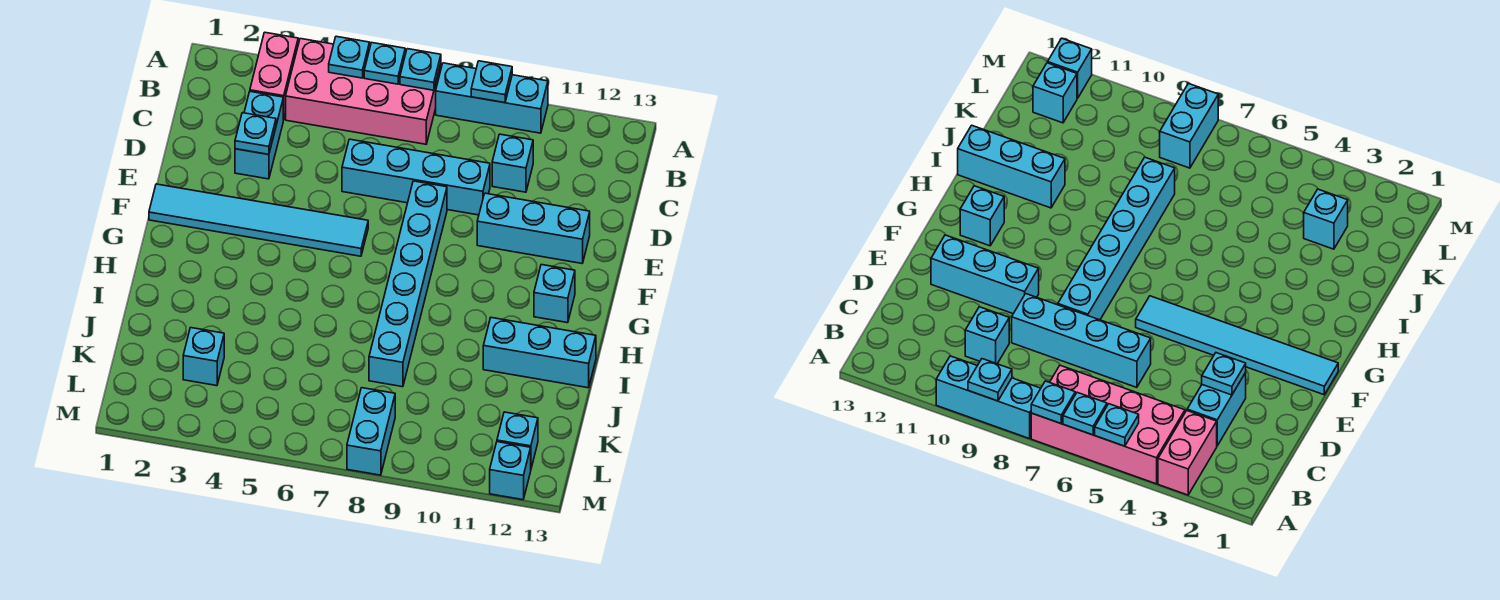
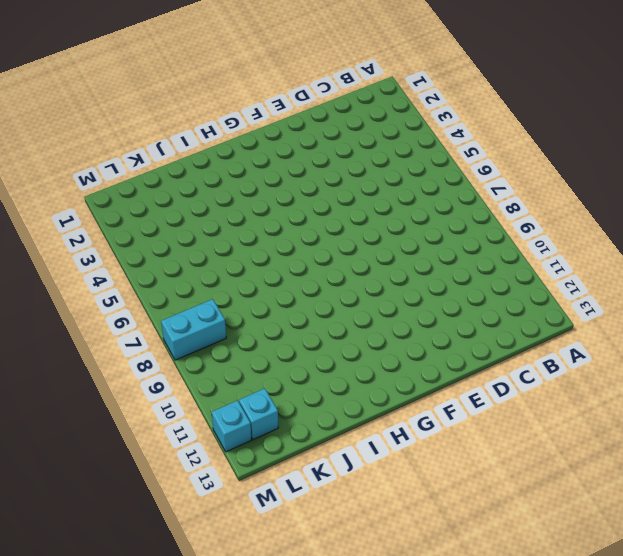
none -> pink 1x2 brick [250,32,298,120]
none -> pink 2x4 brick [286,39,441,144]
none -> cyan 1x3 brick [436,63,548,133]

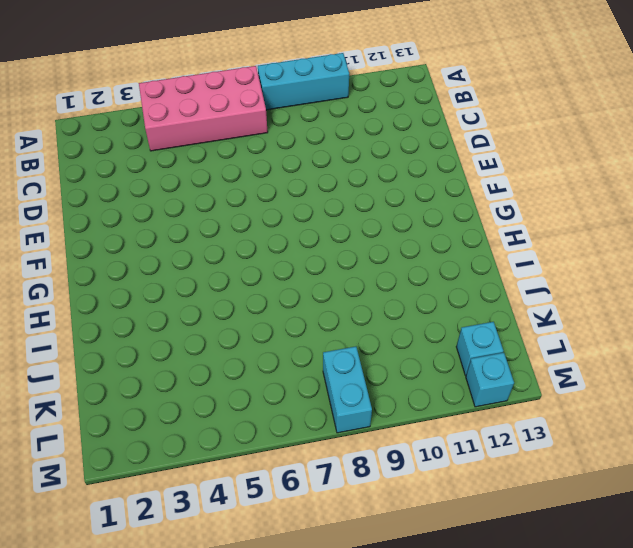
none -> pink 1x2 brick [250,32,298,120]
none -> cyan 1x2 brick [235,92,283,179]
none -> cyan 1x1 brick [492,134,533,192]

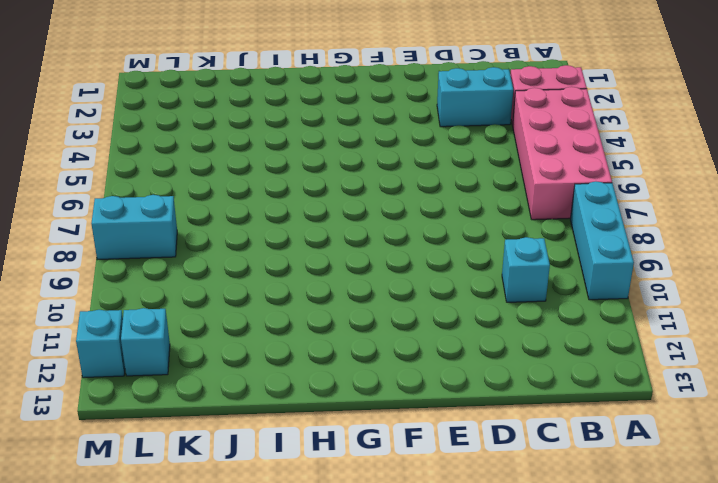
none -> cyan 1x4 brick [342,139,490,215]
none -> cyan 1x6 brick [369,181,447,387]
none -> cyan 1x3 brick [477,193,590,263]

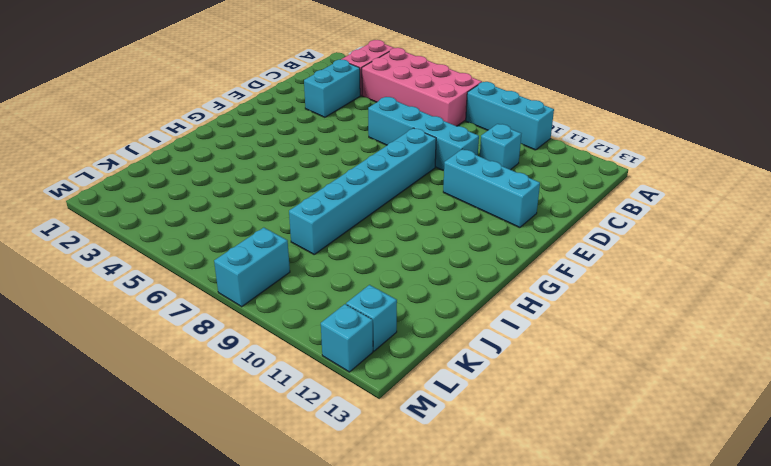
none -> cyan 1x6 tile [149,184,368,256]
none -> cyan 1x1 brick [534,265,575,323]
none -> cyan 1x3 brick [483,318,596,388]

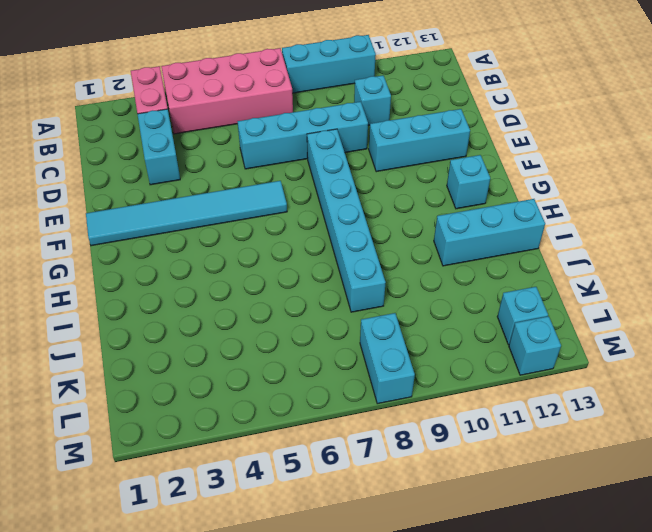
none -> cyan 1x1 brick [183,328,224,386]
none -> cyan 1x1 plate [329,36,370,78]
none -> cyan 1x1 plate [364,43,405,84]

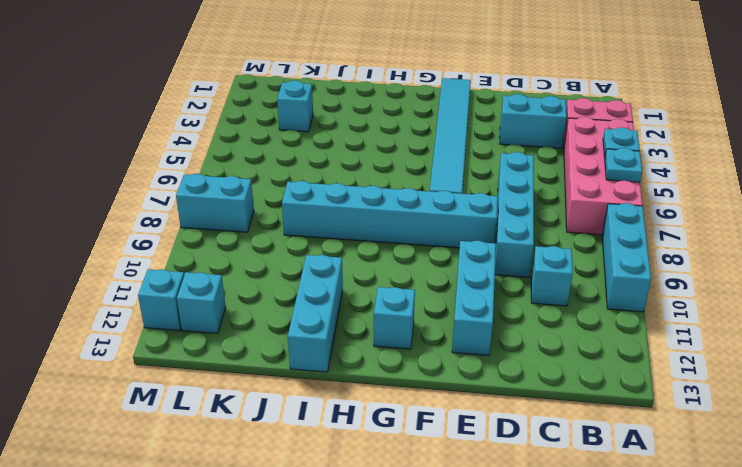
none -> cyan 1x1 plate [400,49,441,90]
none -> cyan 1x1 plate [471,61,512,103]
none -> cyan 1x1 plate [235,113,276,154]

